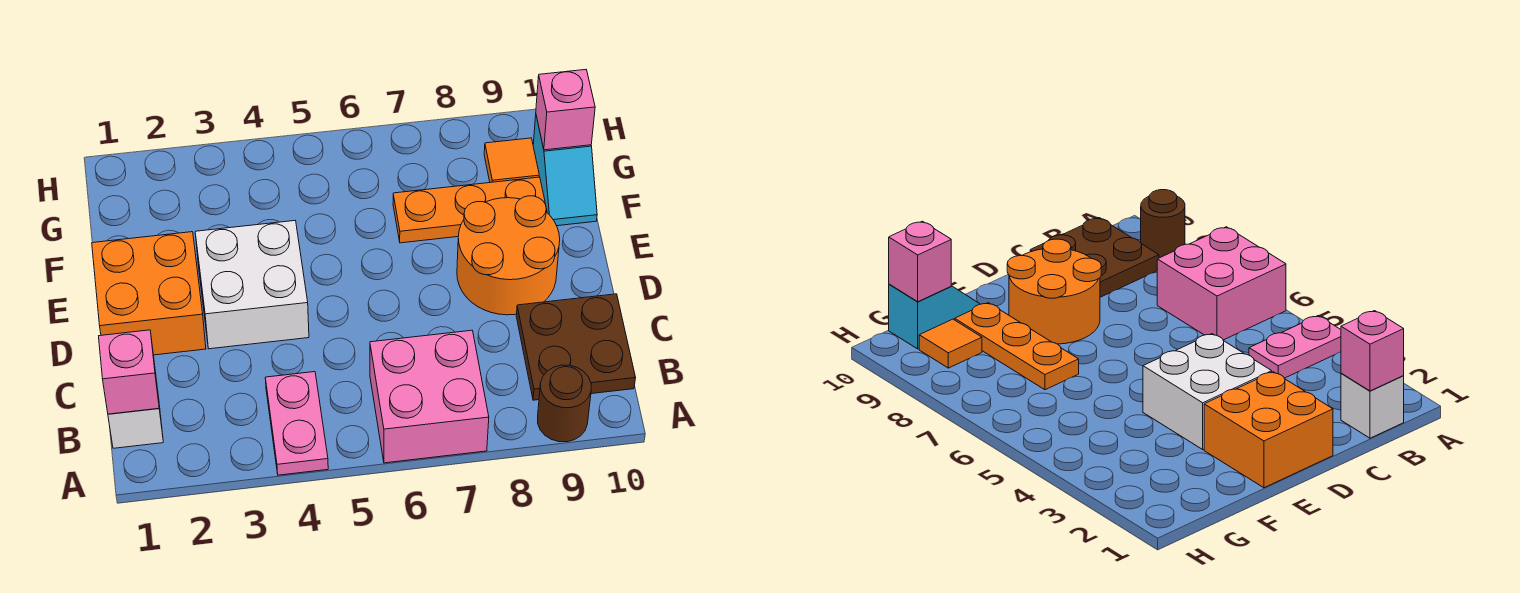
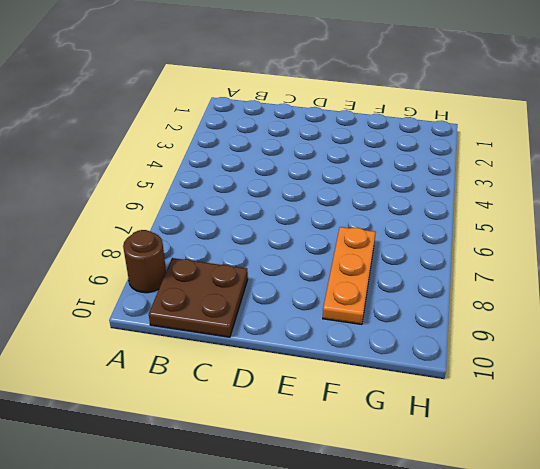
none -> pink 1x2 plate [265,372,328,475]
none -> pink 2x2 brick [370,330,489,463]
none -> white 1x1 brick [108,380,163,448]

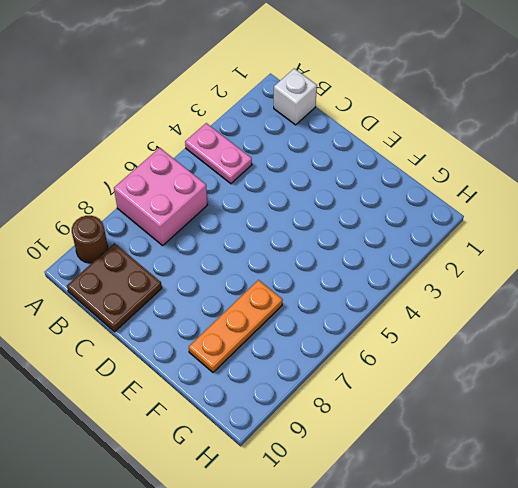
none -> orange 2x2 brick [92,232,206,355]
none -> white 2x2 brick [195,221,309,349]
none -> orange 2x2 round brick [457,196,560,315]

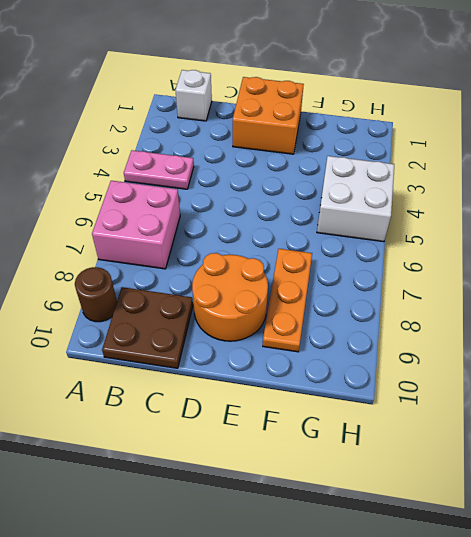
white 2x2 brick [317,156,394,242] -> white 2x2 brick moved to [195,221,309,349]
none -> cyan 1x2 slope [533,116,597,226]
none -> orange 1x1 tile [484,138,539,183]
none -> pink 1x1 brick [99,330,159,414]

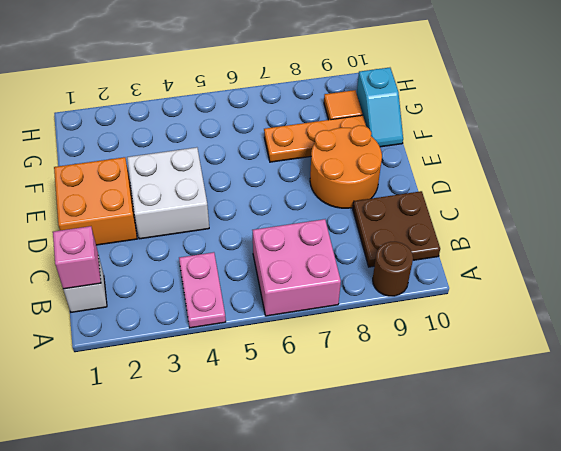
none -> pink 1x1 brick [536,70,595,150]

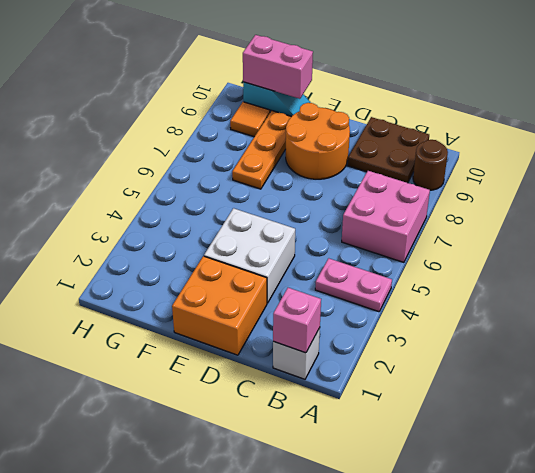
pink 1x2 brick [243,35,313,99] -> pink 1x1 brick [536,70,595,150]

